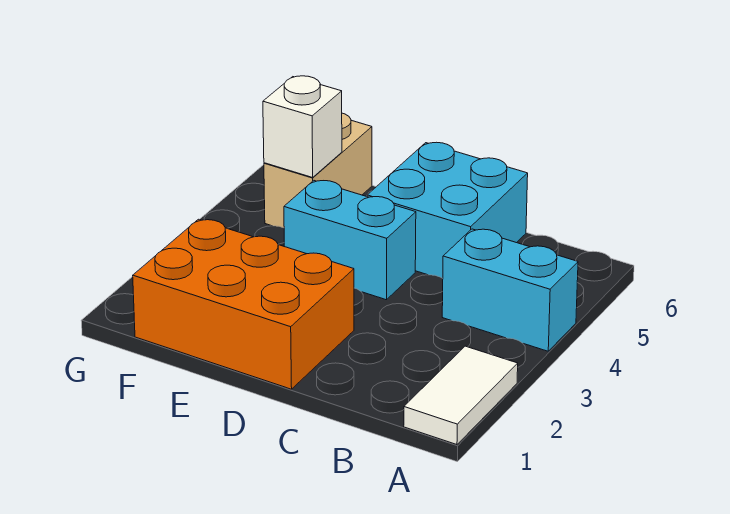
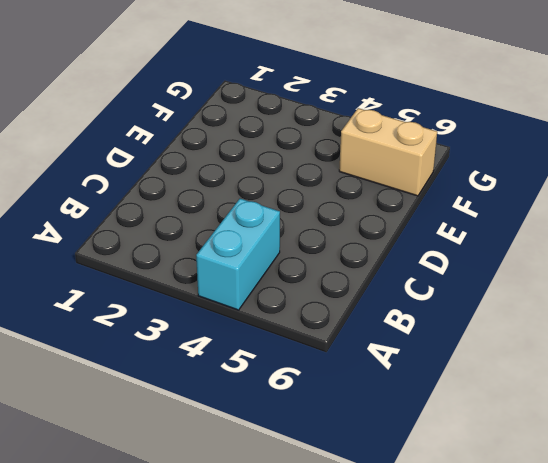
none -> white 1x2 tile [404,346,518,445]
none -> cyan 2x2 brick [367,142,528,278]

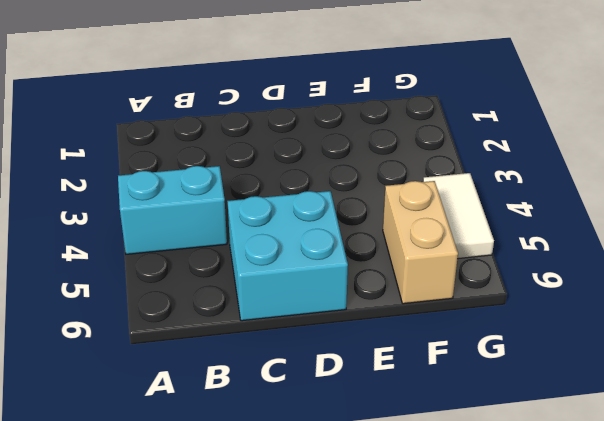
white 1x2 tile [423,173,494,259] -> white 1x2 tile moved to [404,346,518,445]
none -> orange 2x3 brick [133,219,354,389]
none -> cyan 1x2 brick [284,181,416,300]

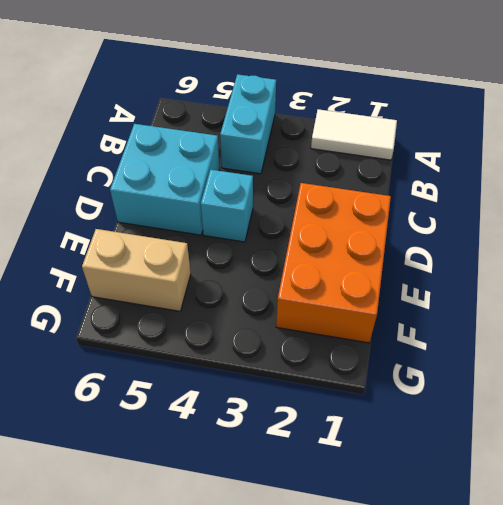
cyan 1x1 brick [201,170,253,242] -> cyan 1x2 brick [284,181,416,300]
none -> white 1x1 brick [263,76,342,177]

